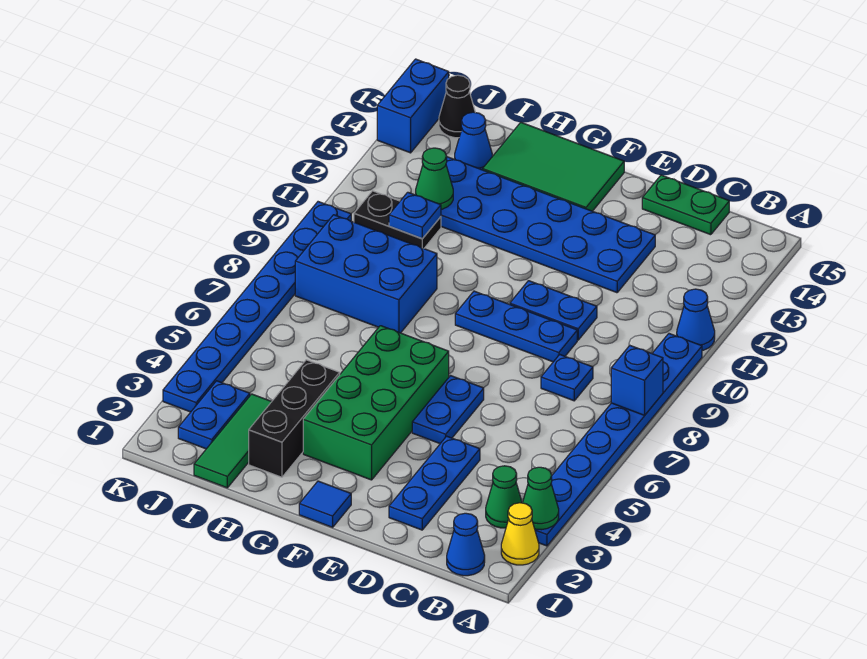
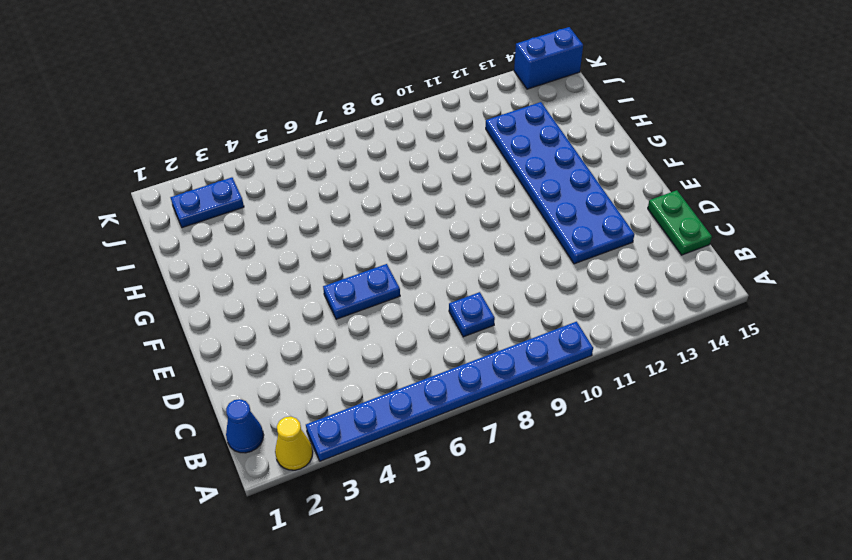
none -> blue 1x1 cone [677,289,715,351]
none -> green 1x1 cone [486,466,522,528]
none -> blue 1x3 plate [389,436,480,530]

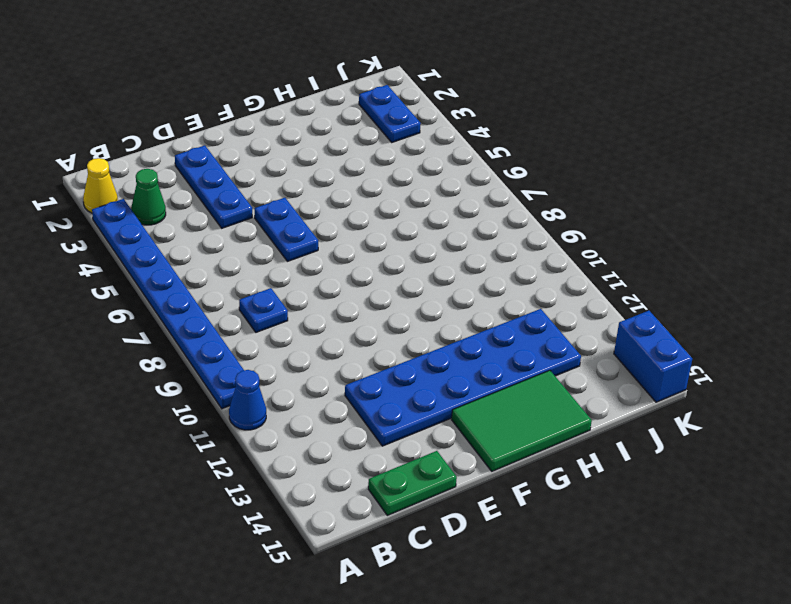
none -> blue 1x1 cone [447,513,485,576]
none -> blue 1x3 plate [455,291,577,362]
none -> blue 1x2 plate [510,281,597,340]

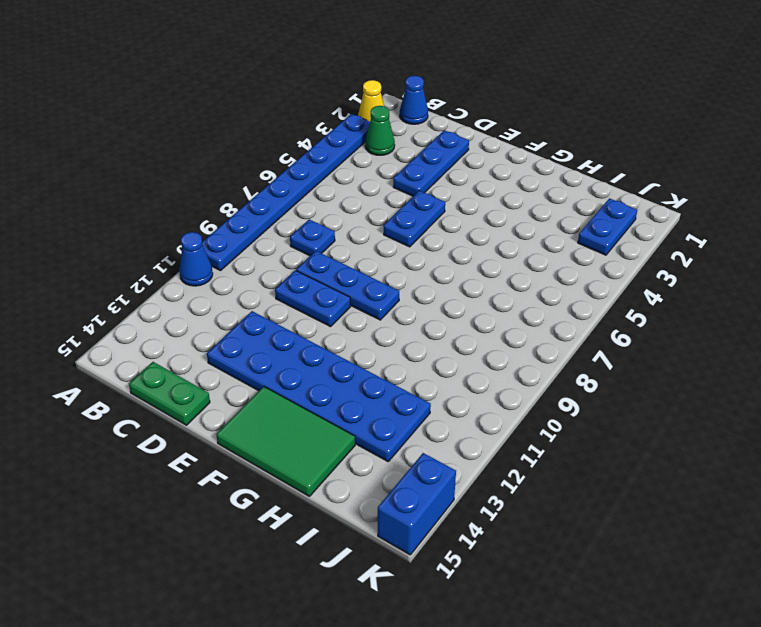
none -> blue 1x1 tile [299,481,351,527]
none -> green 2x4 brick [303,326,449,480]
none -> black 1x3 brick [249,360,340,477]

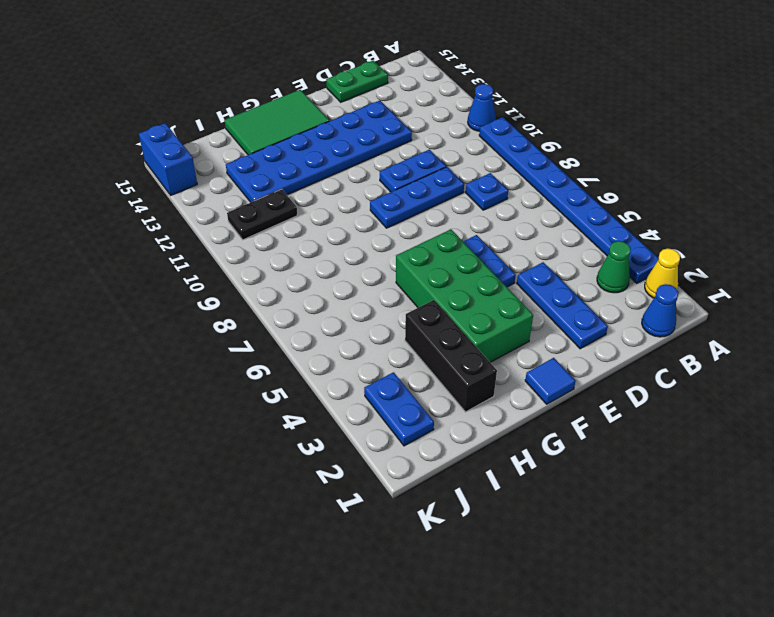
none -> blue 2x3 brick [295,215,437,333]
none -> green 1x3 tile [194,394,272,488]
none -> blue 1x1 cone [455,112,492,170]

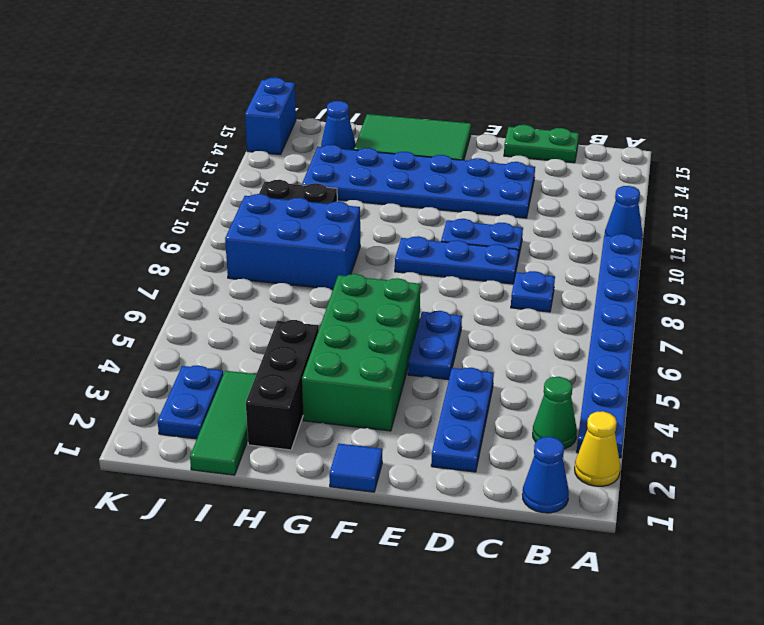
none -> black 1x1 cone [439,75,475,138]
none -> blue 1x8 plate [163,202,351,412]
none -> green 1x1 cone [523,467,559,530]

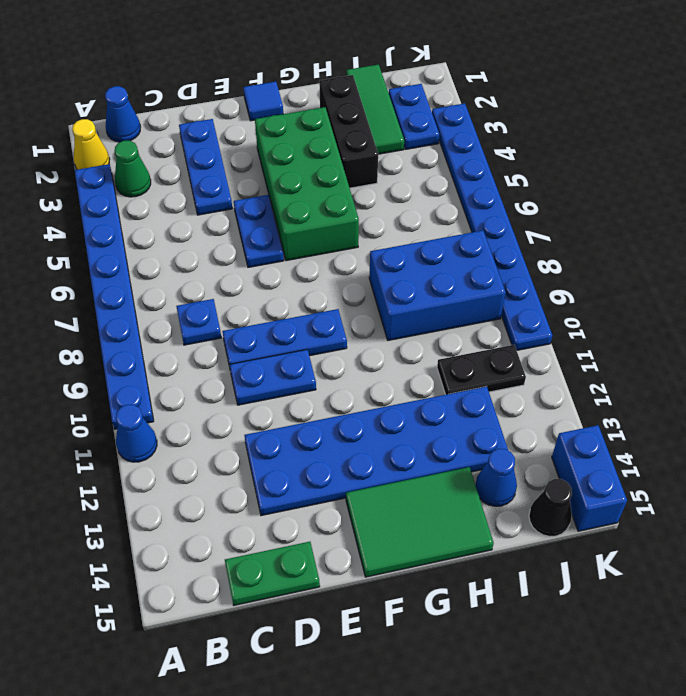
none -> green 1x1 cone [523,467,559,530]
none -> blue 1x1 brick [611,346,663,415]
none -> blue 1x1 plate [389,192,441,239]

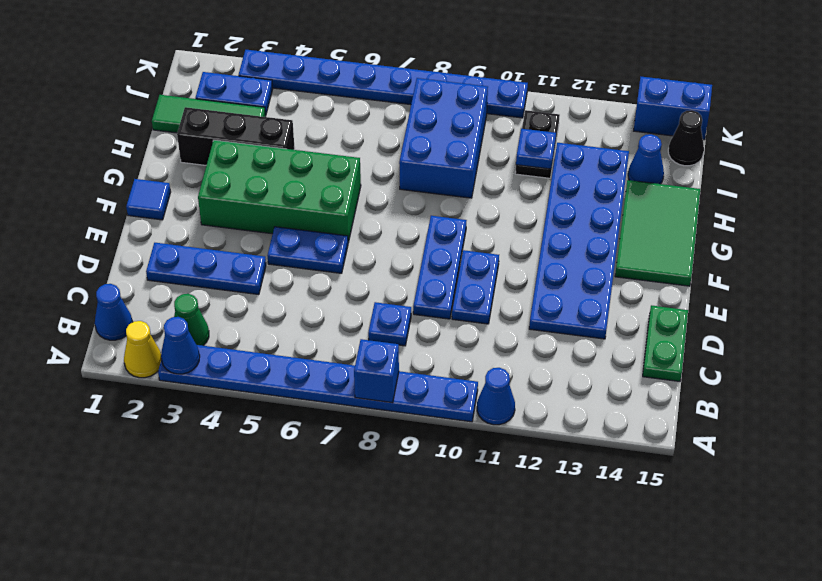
blue 1x1 cone [161,317,200,374] -> green 1x1 cone [523,467,559,530]
none -> green 1x1 cone [416,148,453,209]

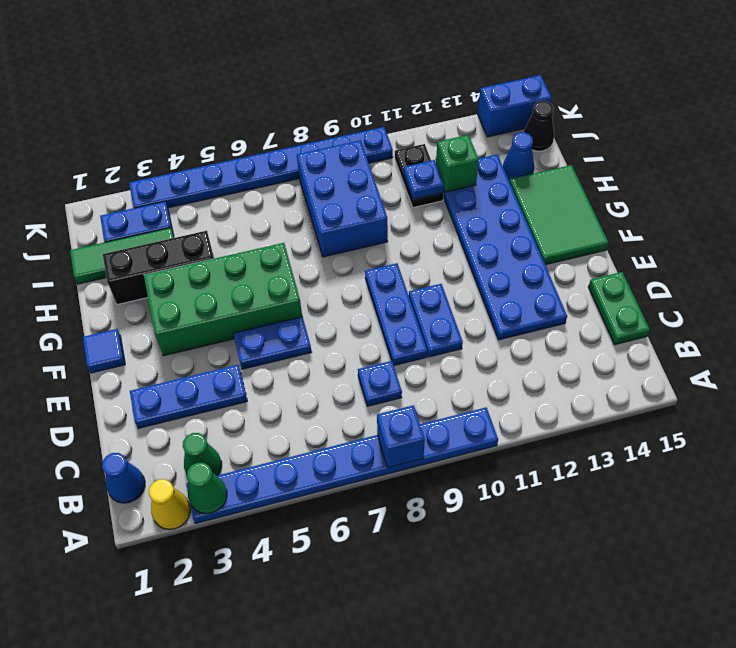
green 1x1 brick [436,135,479,192] -> green 1x1 cone [416,148,453,209]
none -> blue 1x1 cone [677,289,715,351]

